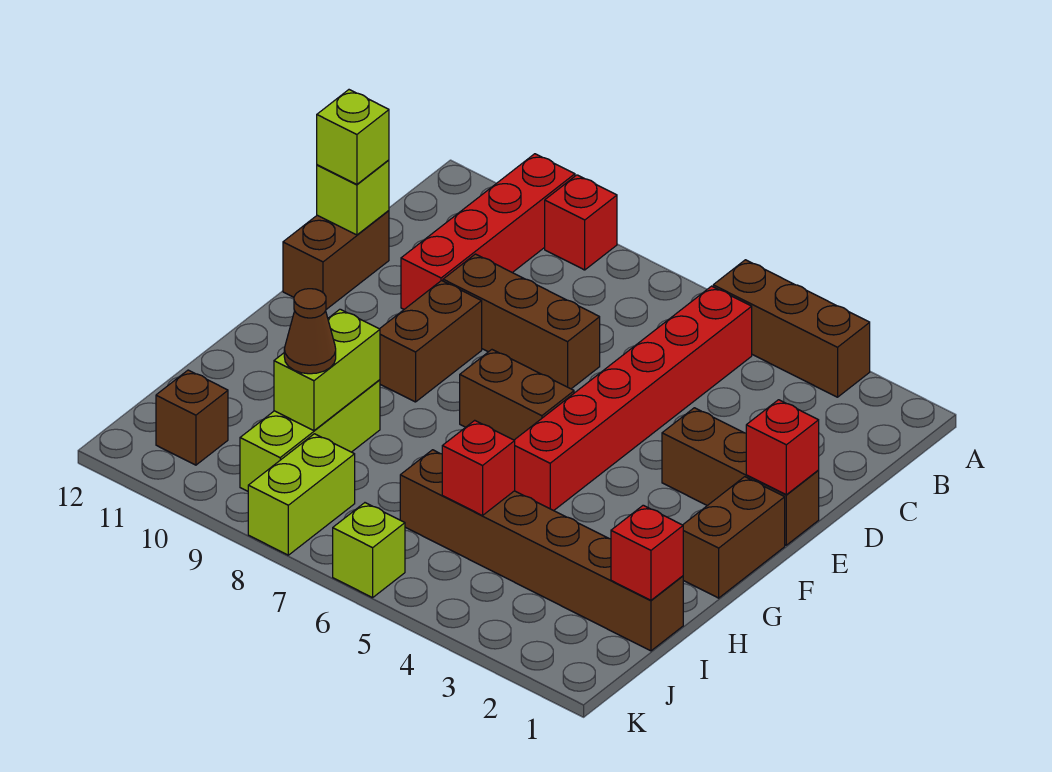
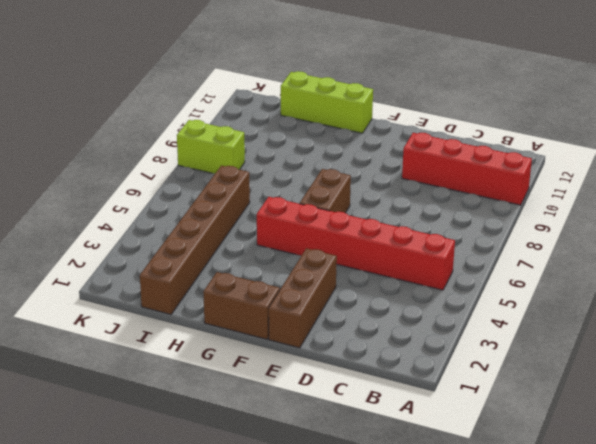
lime 1x3 brick [281,71,373,133] -> lime 1x3 brick moved to [240,380,380,491]
none -> brown 1x3 brick [713,260,870,397]
none -> red 1x1 brick [545,175,617,270]
none -> brown 1x3 brick [443,254,600,389]

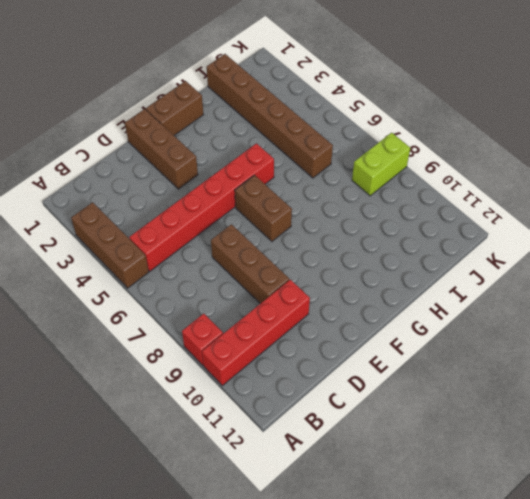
none -> brown 1x2 brick [283,211,389,309]
none -> brown 1x2 brick [380,281,482,402]
none -> lime 1x3 brick [240,380,380,491]

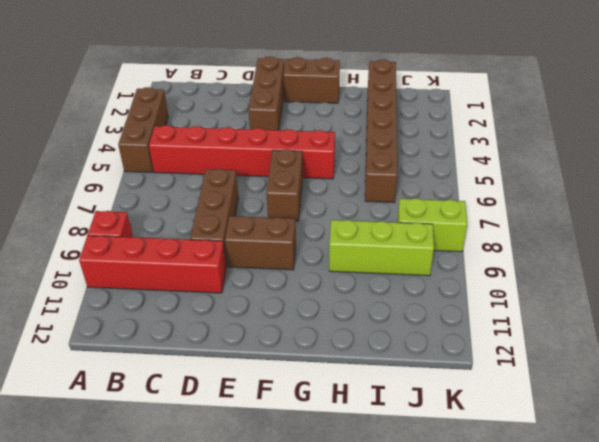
none -> brown 1x2 brick [283,211,389,309]
none -> brown 1x1 brick [156,370,228,465]
none -> lime 1x1 brick [333,503,405,598]

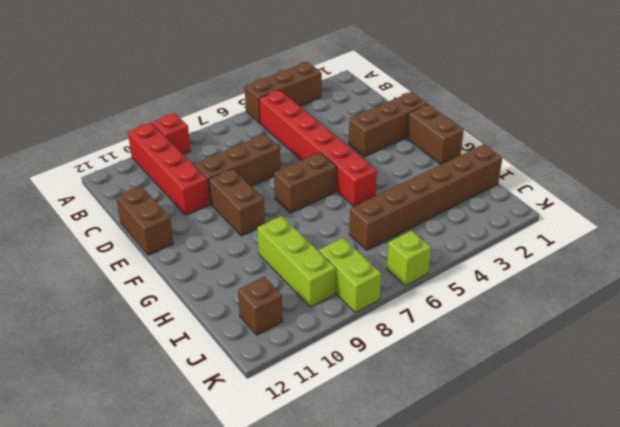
none -> lime 1x1 brick [317,160,389,235]
none -> red 1x1 brick [746,400,819,495]
none -> lime 1x2 brick [274,309,380,431]

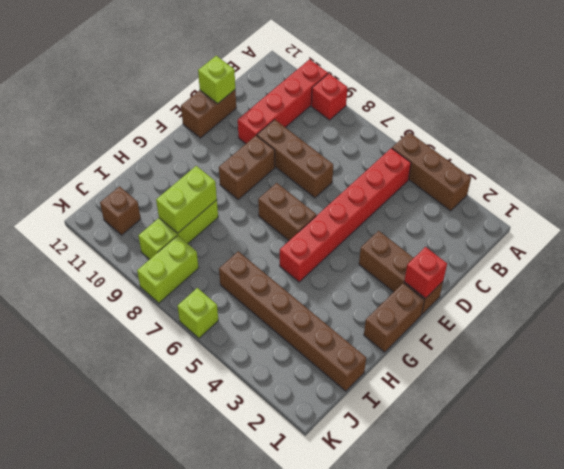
none -> red 1x1 brick [611,505,683,600]
none -> red 1x1 brick [442,420,515,516]
none -> lime 1x1 brick [317,90,389,184]

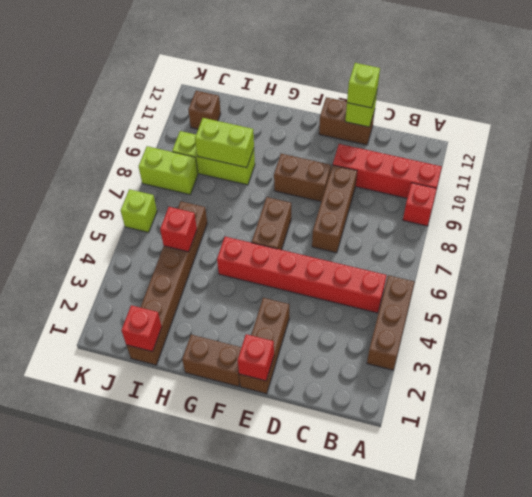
none -> brown 1x1 cone [284,289,336,374]

